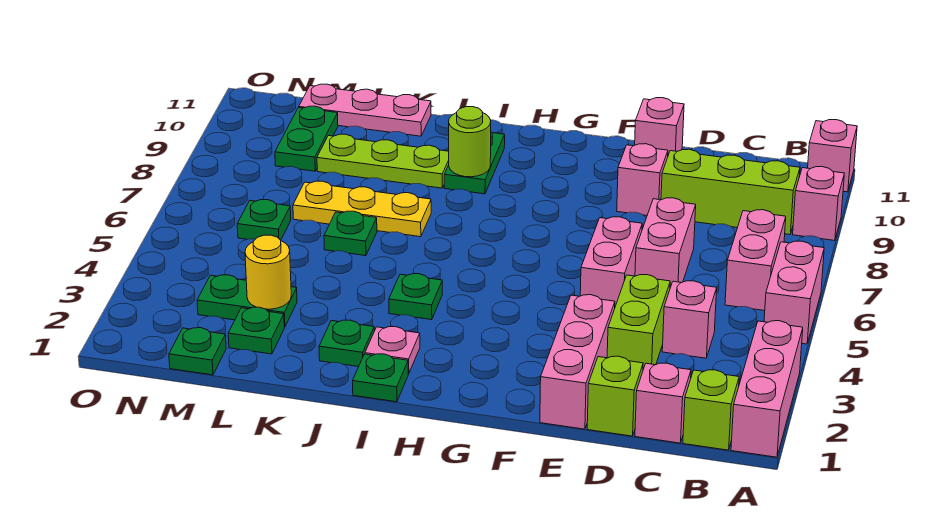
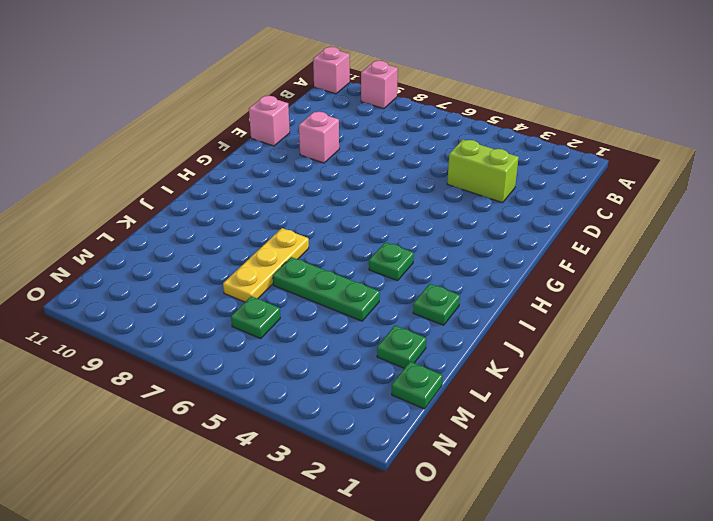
green 1x3 plate [273,257,380,321] -> green 1x1 plate [324,211,377,256]
none -> pink 1x3 brick [731,321,803,457]
none -> pink 1x2 brick [764,241,824,344]
none -> lime 1x1 brick [683,370,739,450]
none -> pink 1x2 brick [725,210,786,311]

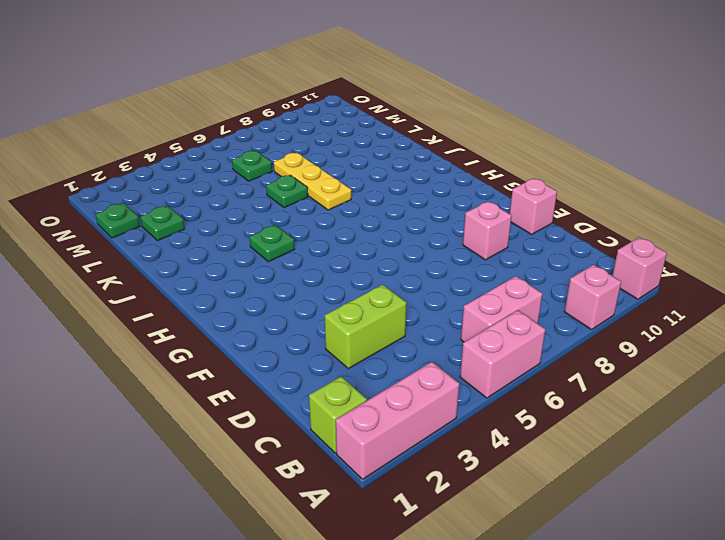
none -> lime 1x3 brick [661,149,800,235]
none -> pink 1x1 brick [635,363,691,443]
none -> pink 1x1 brick [662,281,717,358]
none -> lime 1x1 brick [587,356,643,436]

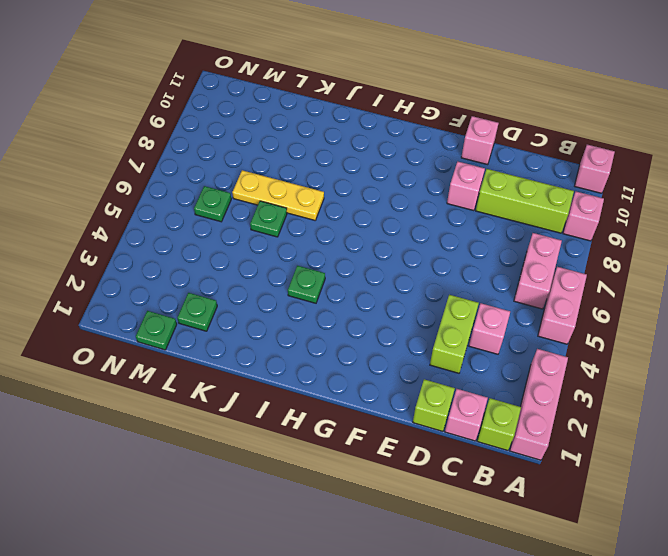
none -> pink 1x2 brick [635,198,696,288]
none -> pink 1x3 brick [540,295,615,429]
none -> pink 1x2 brick [580,217,642,306]
none -> green 1x1 plate [353,354,408,402]

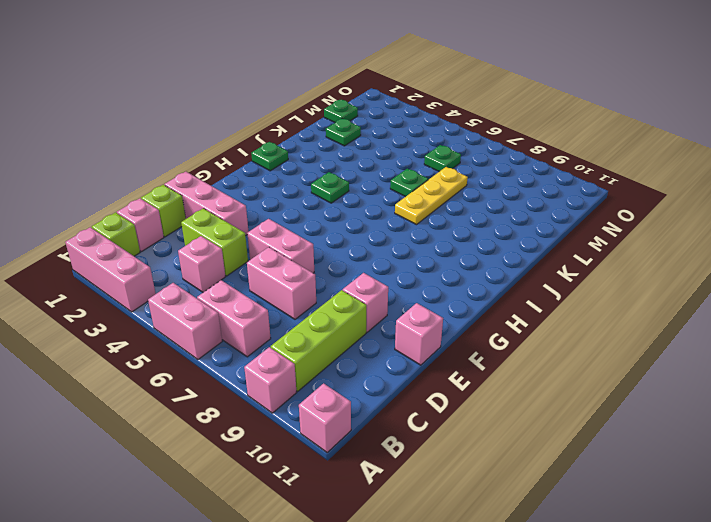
none -> pink 1x1 plate [365,327,420,374]
none -> green 1x2 plate [444,132,505,194]
none -> green 1x1 plate [319,320,374,367]
none -> lime 1x3 plate [317,134,449,188]

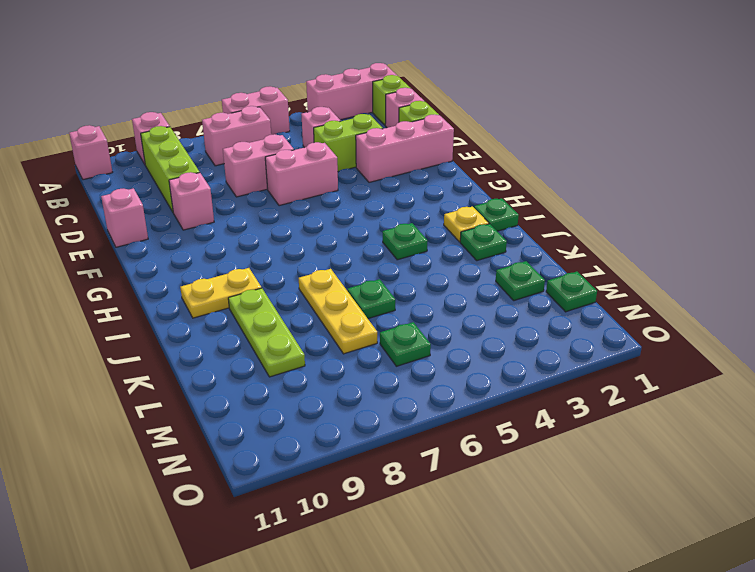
yellow 1x1 plate [444,207,489,242] -> pink 1x1 plate [365,327,420,374]
yellow 1x2 plate [180,268,261,318] -> green 1x2 plate [444,132,505,194]
none -> pink 1x3 plate [299,84,431,136]
none -> green 1x2 plate [197,275,297,327]
none -> green 1x2 plate [275,106,338,171]
none -> lime 1x1 round brick [449,107,491,177]

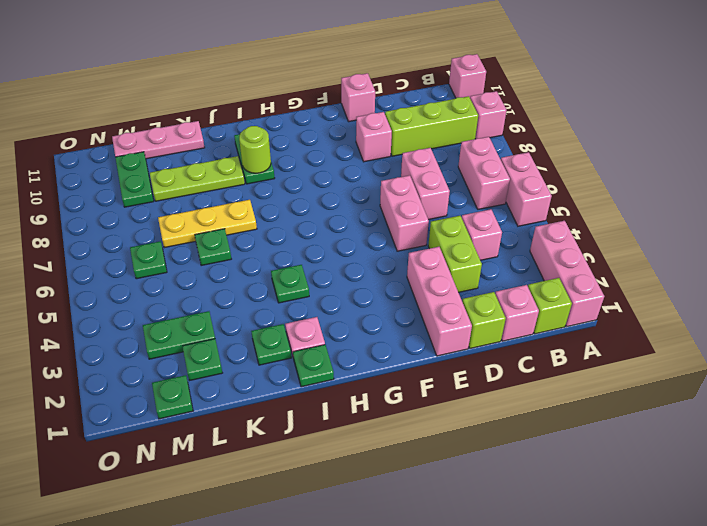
none -> yellow 1x1 round brick [245,235,291,309]

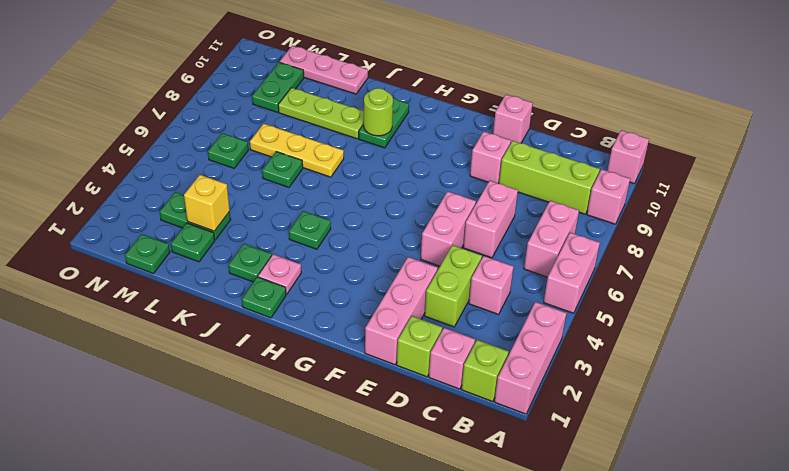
yellow 1x1 brick [184,175,230,231] -> yellow 1x1 round brick [245,235,291,309]

